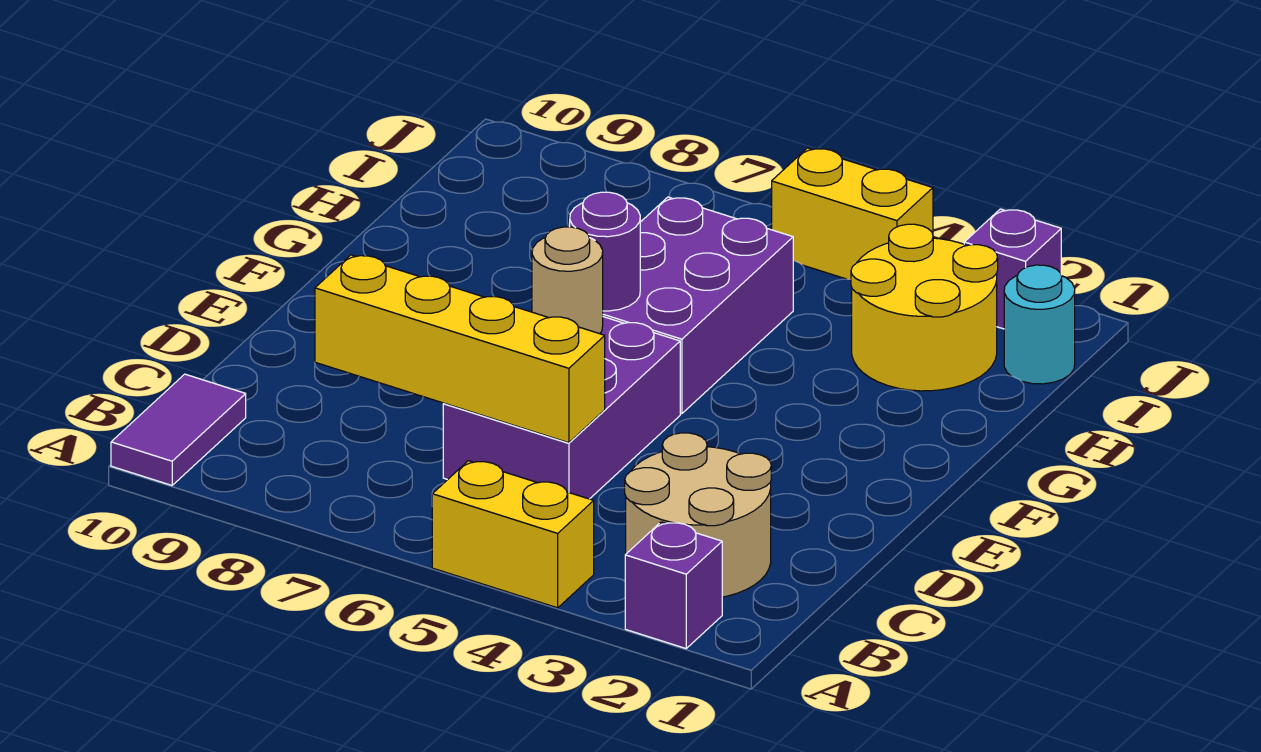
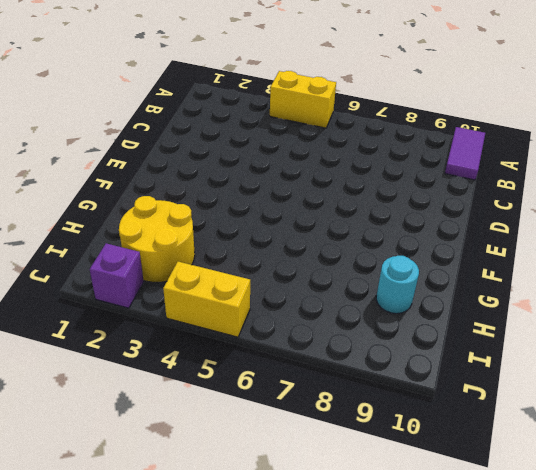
cyan 1x1 round brick [376,256,419,314] -> cyan 1x1 round brick moved to [1004,265,1075,384]
none -> purple 1x1 brick [625,522,722,648]
none -> tan 2x2 round brick [625,433,771,597]
none -> purple 2x3 brick [443,317,680,499]

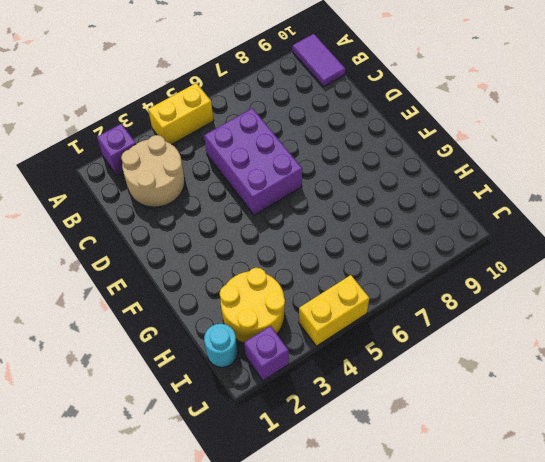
none -> purple 2x3 brick [603,197,793,414]
none -> yellow 1x4 brick [315,255,605,443]
none -> tan 1x1 round brick [532,227,603,334]

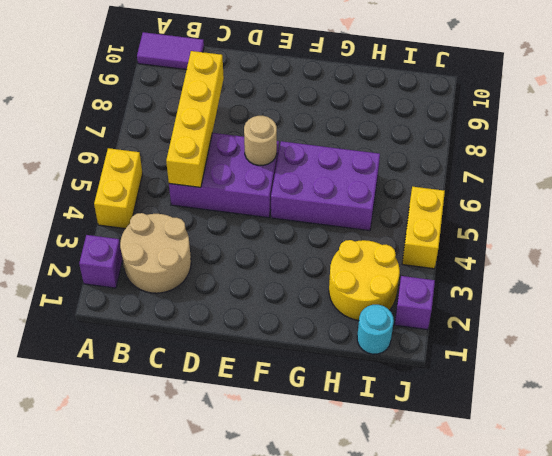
none -> purple 1x1 round brick [570,192,640,311]

